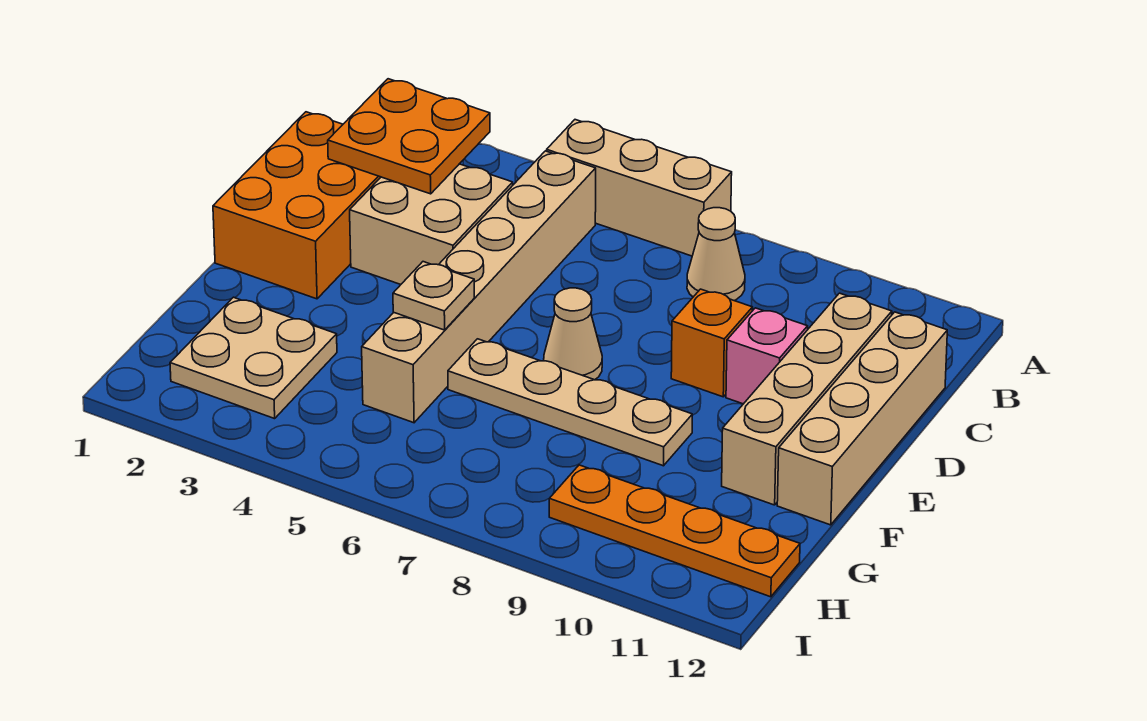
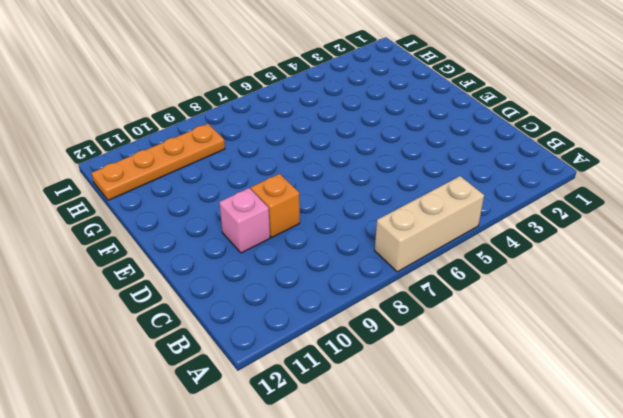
none -> tan 1x6 brick [362,151,596,423]
none -> tan 1x1 cone [687,208,745,301]
none -> orange 2x3 brick [213,112,381,299]

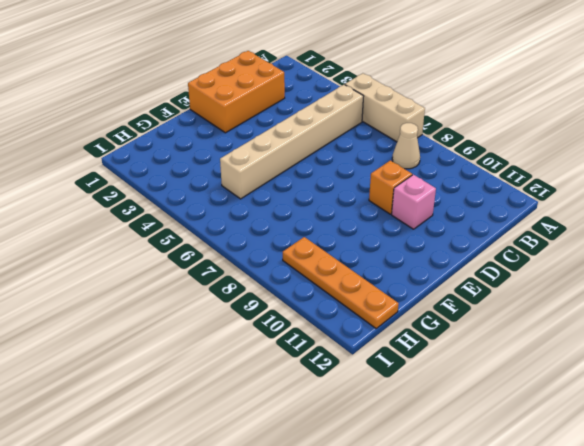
none -> tan 2x2 brick [350,164,513,284]
none -> tan 1x4 brick [722,293,892,505]
none -> tan 1x4 brick [777,312,947,525]

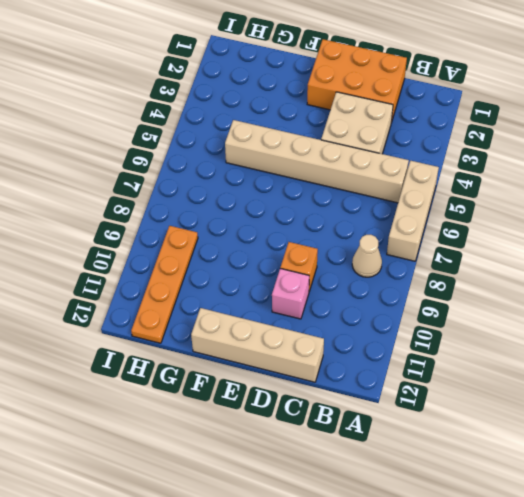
none -> tan 1x4 brick [722,293,892,505]
none -> tan 1x1 cone [544,288,602,380]
none -> tan 1x4 plate [448,339,692,466]

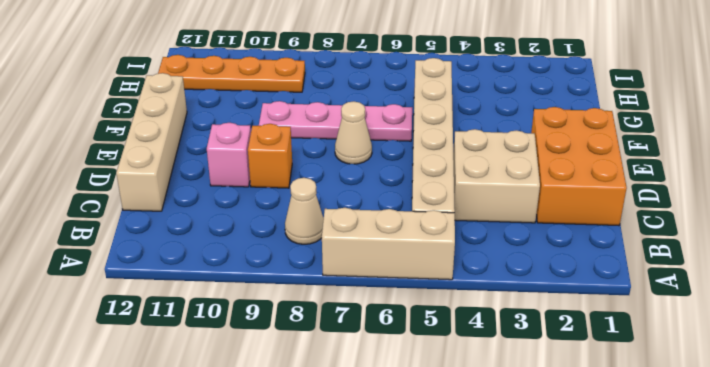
pink 1x4 plate [259,101,412,141] -> tan 1x4 plate [448,339,692,466]
none -> tan 1x4 brick [722,293,892,505]
none -> tan 2x2 plate [170,297,337,419]
none -> orange 2x2 plate [328,79,490,194]

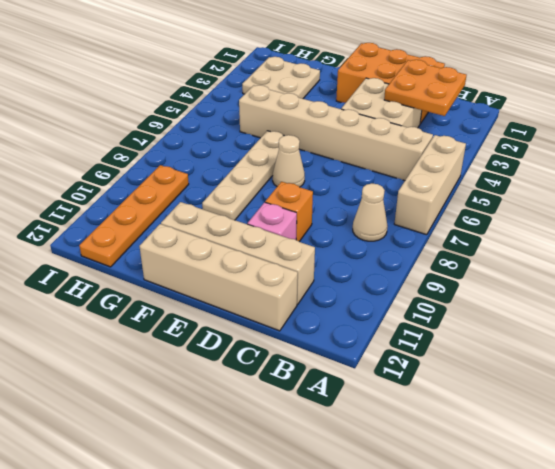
none -> tan 1x1 plate [393,262,474,330]

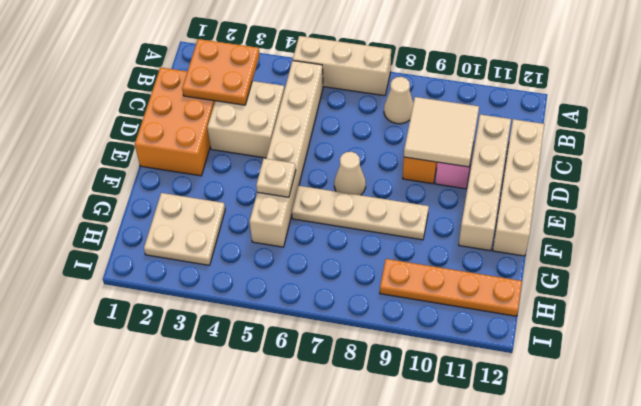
tan 2x2 tile [404,97,479,167] -> none

